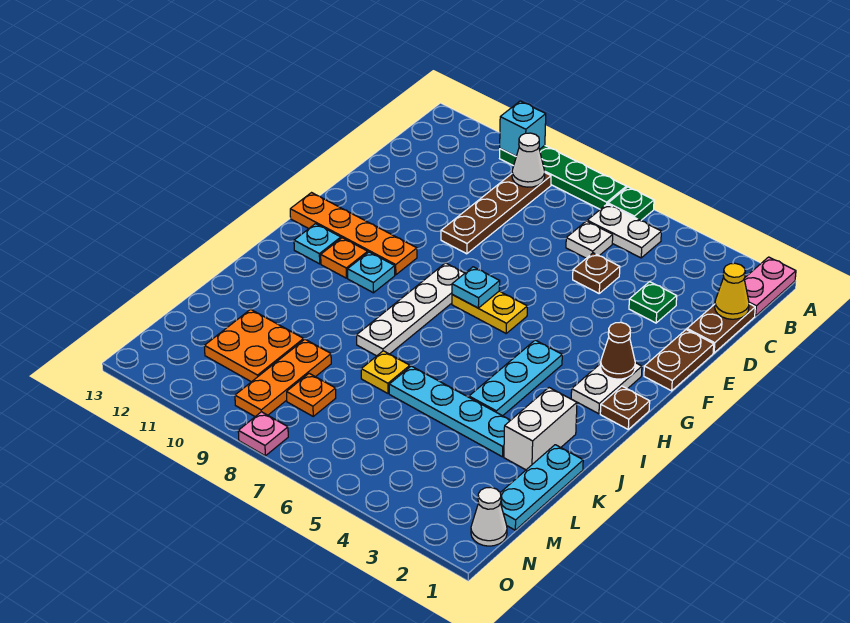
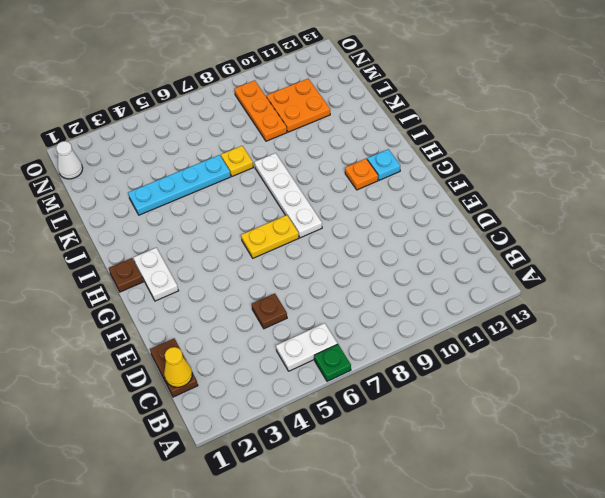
none -> pink 1x2 plate [744,257,796,316]
none -> green 1x4 plate [500,146,626,209]
none -> brown 1x4 plate [441,173,551,254]
none -> white 1x1 plate [566,221,613,258]

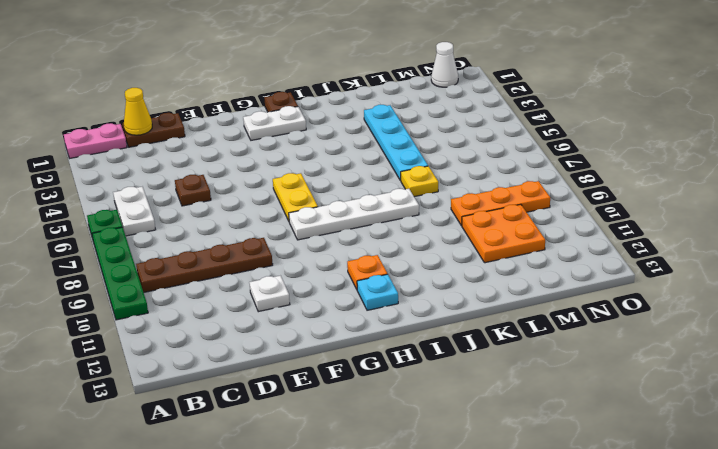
white 1x1 plate [249,276,290,312] -> white 1x1 plate moved to [566,221,613,258]
none -> green 1x1 plate [629,282,677,323]
none -> brown 1x2 plate [644,330,714,391]
none -> orange 1x4 plate [290,193,417,275]
none -> cyan 1x3 plate [469,340,562,416]

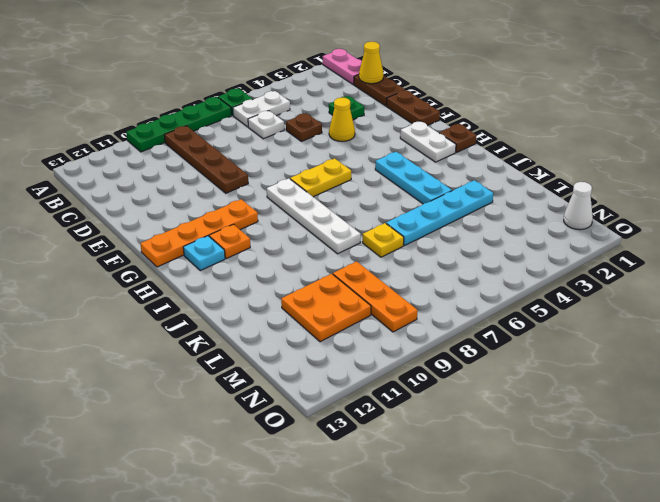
yellow 1x1 cone [329,98,355,141] -> none
none -> cyan 1x1 plate [348,252,395,293]
none -> white 1x2 brick [504,388,577,470]
none -> cyan 1x3 plate [500,445,583,530]
none -> orange 1x1 plate [287,373,336,416]

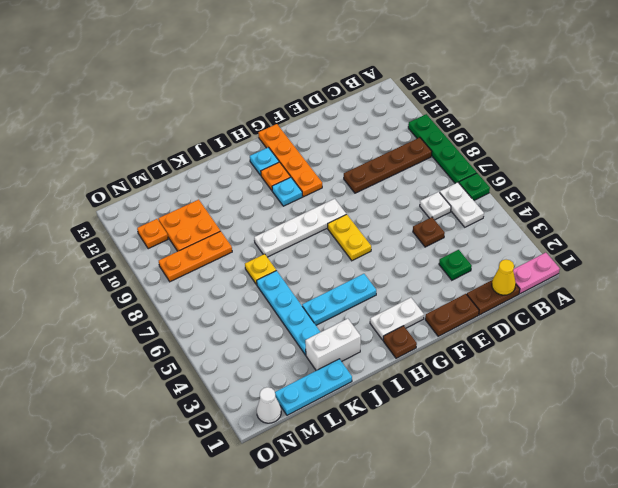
orange 1x1 plate [137,219,168,249] -> orange 1x1 plate moved to [287,373,336,416]
none -> pink 1x1 plate [238,412,288,456]
none -> cyan 1x1 brick [500,101,546,156]
none -> white 1x1 cone [512,133,545,187]
none -> brown 1x1 cone [601,322,635,379]

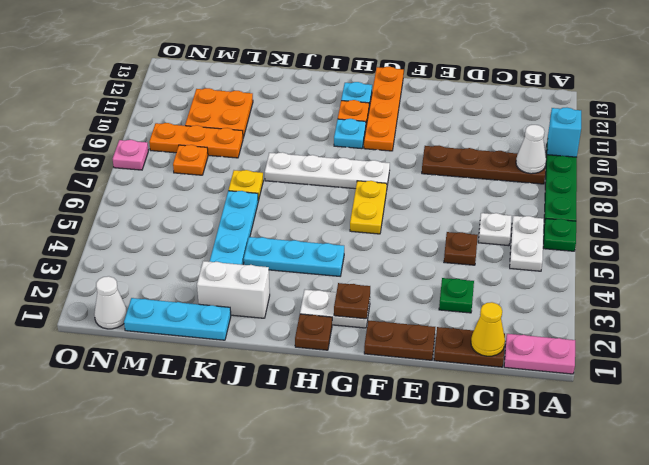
brown 1x1 plate [334,283,370,319] -> brown 1x1 cone [601,322,635,379]
none -> cyan 1x1 plate [452,267,500,308]

